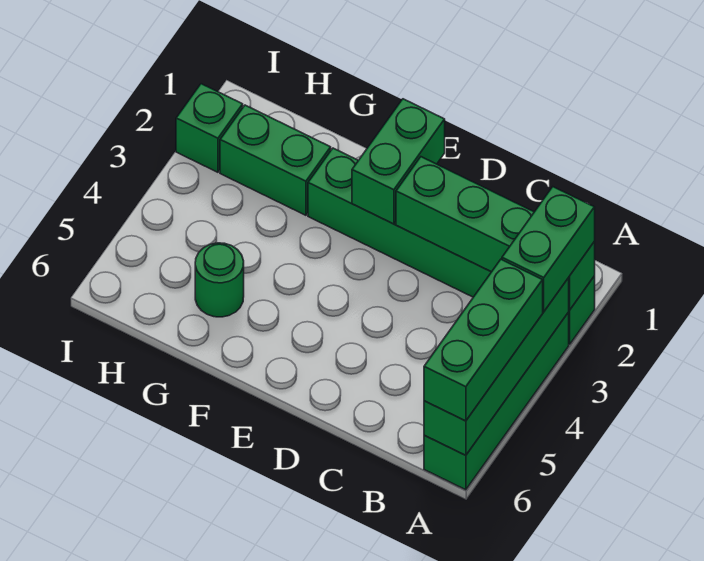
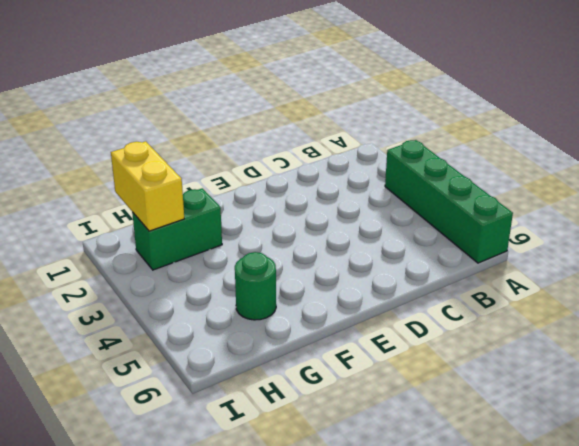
yellow 1x2 brick [111,141,184,231] -> none
none -> green 1x6 brick [308,148,595,344]
none -> green 1x1 brick [176,84,243,172]

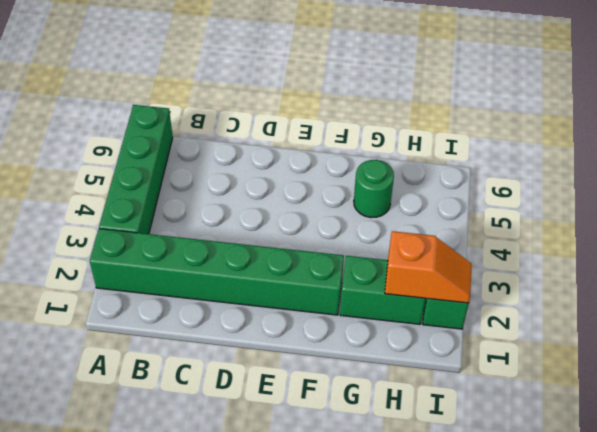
orange 1x2 slope [385,231,472,303] -> none
none -> green 1x4 brick [396,157,595,310]
none -> green 1x4 brick [424,278,569,455]

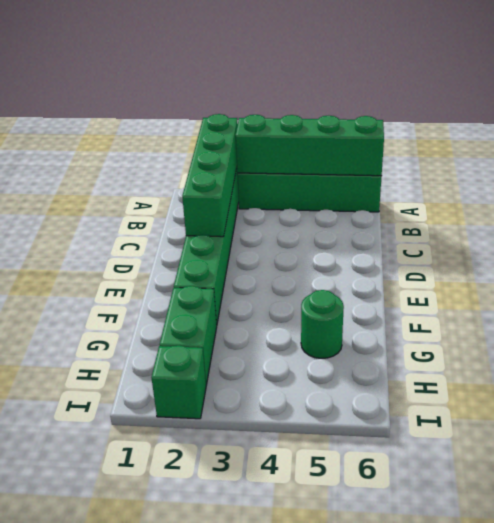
none -> green 1x2 brick [352,99,445,224]
none -> green 1x2 brick [502,187,595,312]

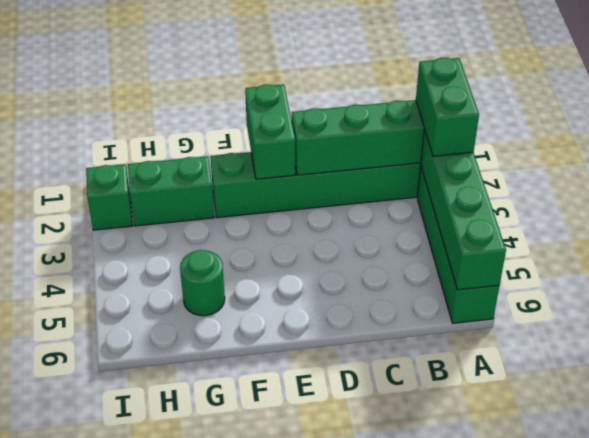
none -> green 1x3 brick [424,259,543,421]

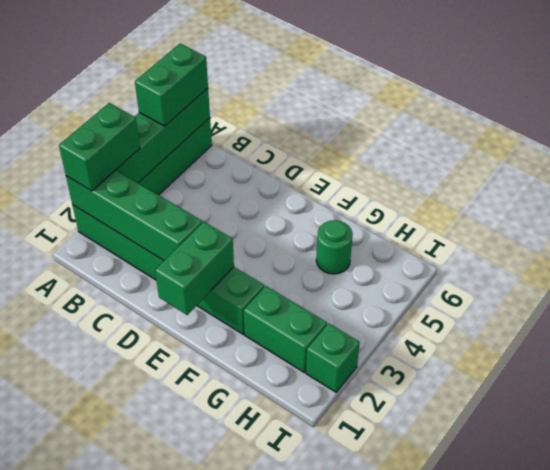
green 1x2 brick [135,44,208,126] -> green 1x3 brick [424,259,543,421]

